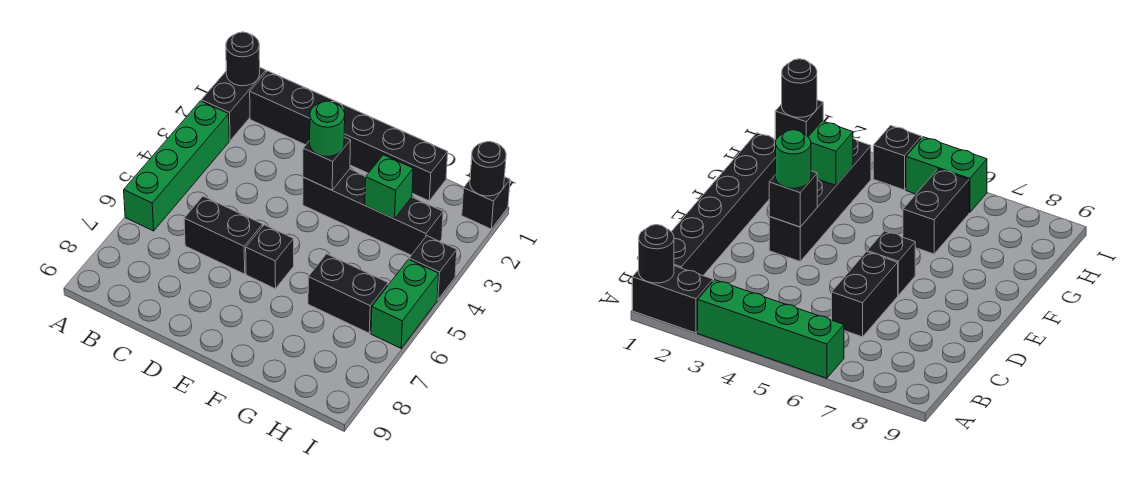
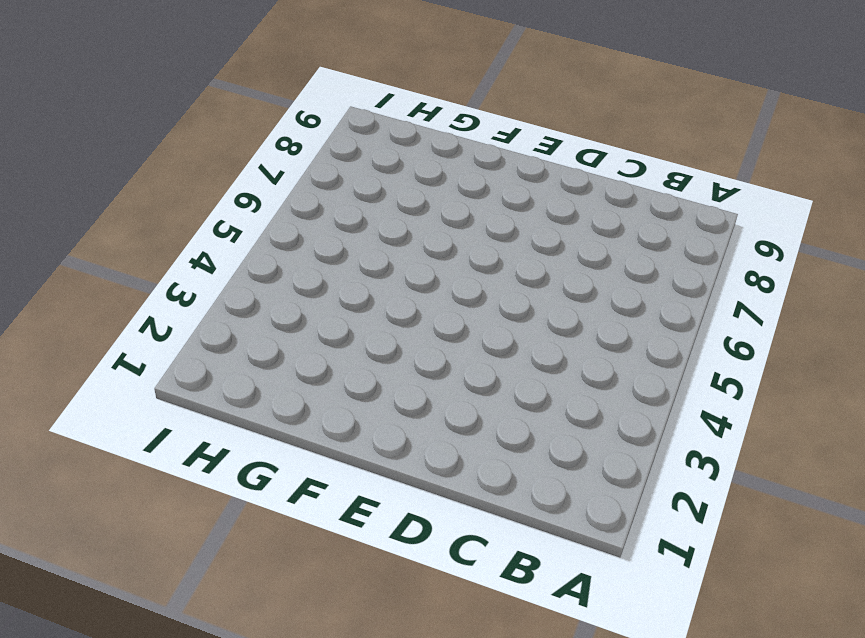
none -> black 1x2 brick [201,68,266,141]
none -> green 1x4 brick [124,101,229,231]
none -> black 1x6 brick [250,71,448,201]

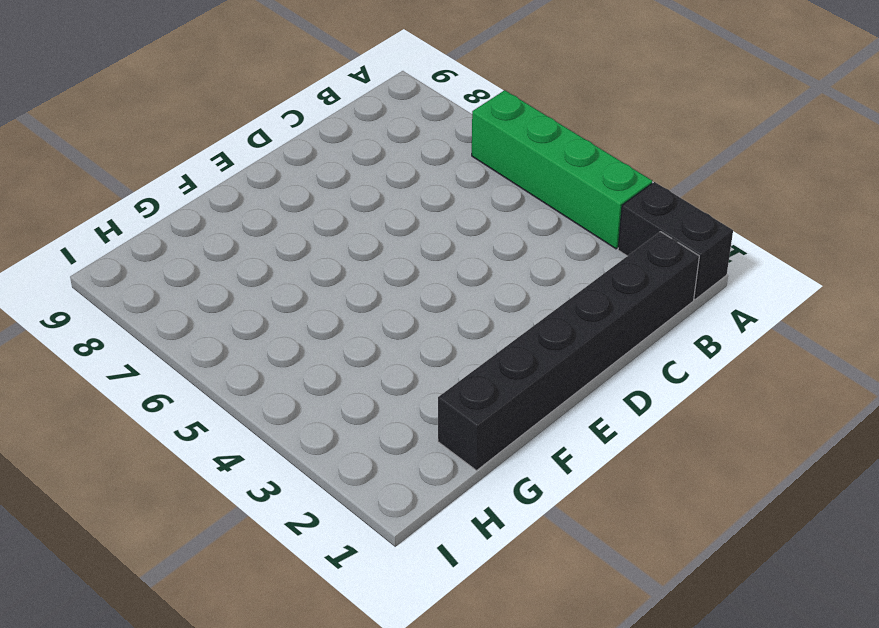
none -> black 1x2 brick [184,196,263,274]
none -> black 1x4 brick [303,169,443,255]
none -> black 1x1 brick [246,225,294,289]

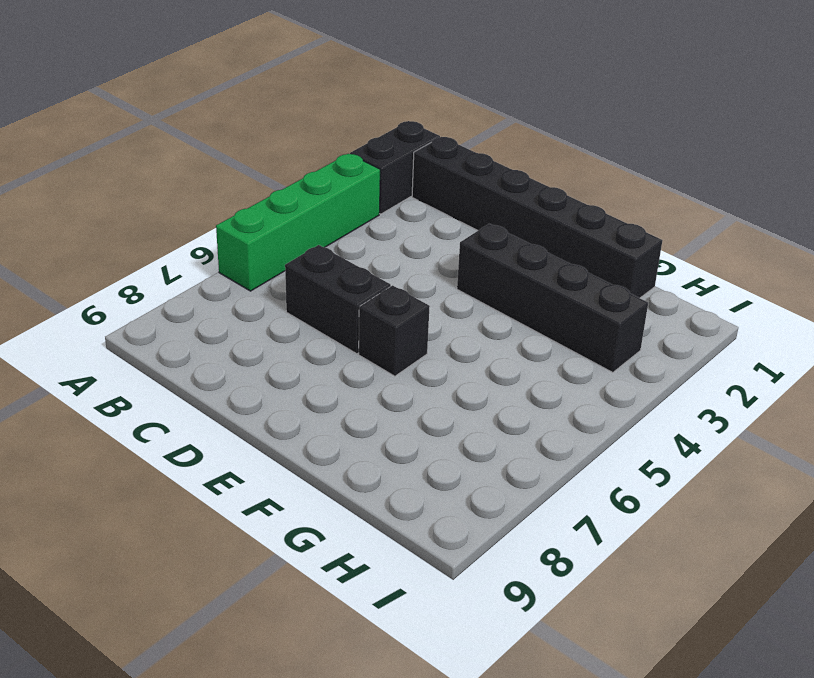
none -> black 1x2 brick [308,254,388,333]
none -> black 1x1 brick [462,177,510,229]
none -> black 1x1 brick [409,236,457,300]

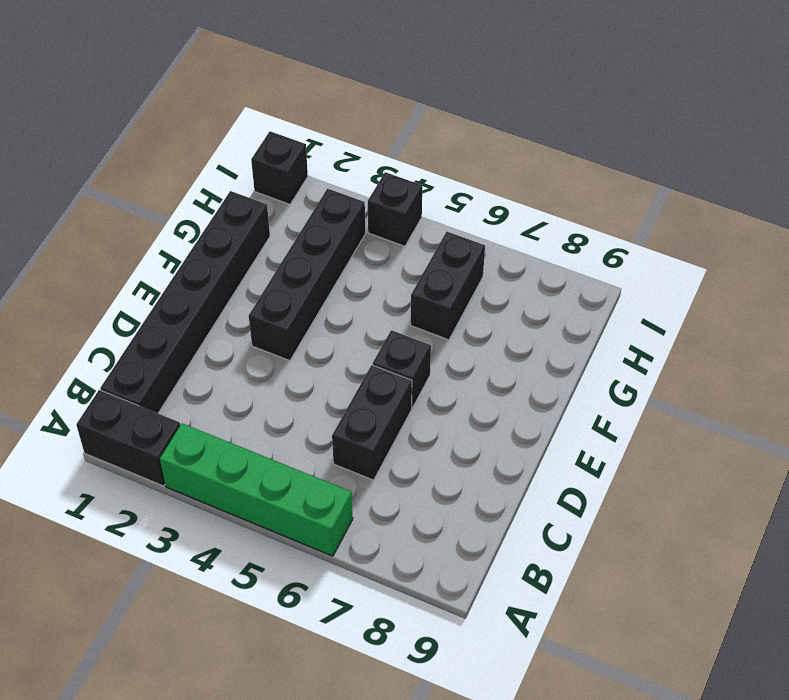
none -> green 1x2 brick [371,259,439,348]
none -> black 1x1 round brick [226,32,260,86]
none -> black 1x1 brick [303,137,351,190]

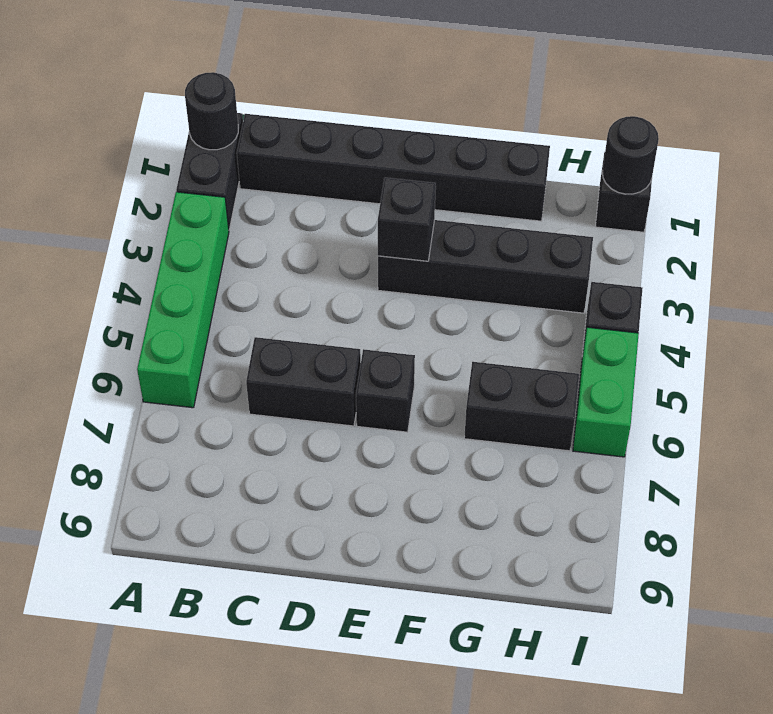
none -> green 1x1 brick [365,155,413,219]
none -> green 1x1 round brick [310,101,345,157]

